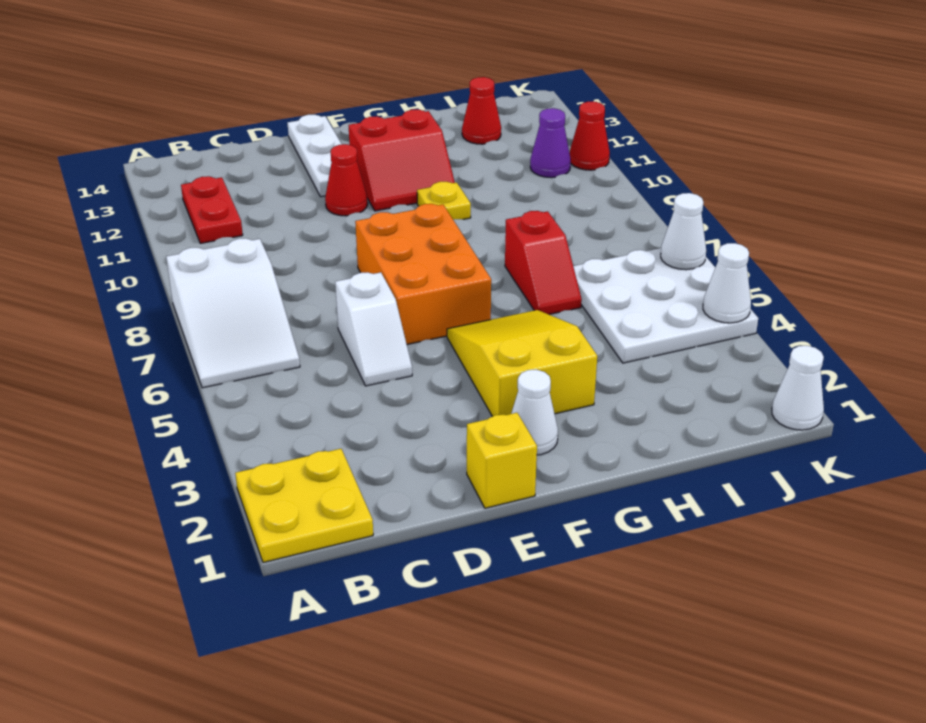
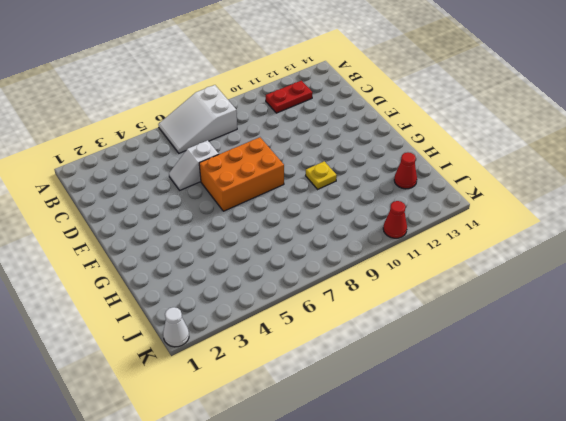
none -> yellow 2x2 plate [235,449,373,563]
none -> yellow 1x1 brick [467,413,537,508]
none -> red 1x1 cone [325,144,368,216]

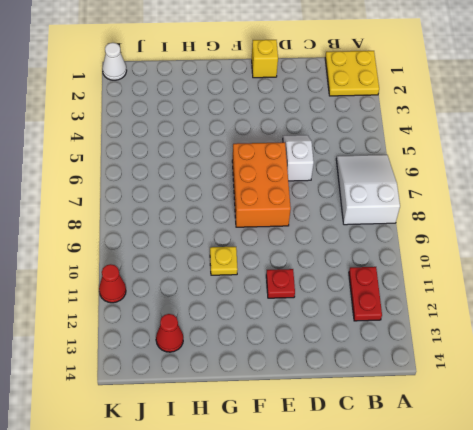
red 1x1 plate [266,269,295,298] -> red 1x1 cone [325,144,368,216]
none -> white 1x3 plate [288,115,342,197]
none -> white 1x1 cone [511,370,558,455]
none -> yellow 2x3 slope [447,310,597,416]

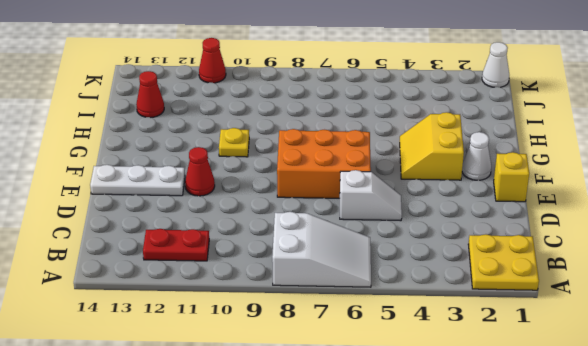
yellow 2x2 slope [400,112,464,180] -> yellow 2x3 slope [447,310,597,416]
none -> red 2x2 slope [349,110,455,211]
none -> red 1x2 slope [505,211,582,315]
none -> white 3x3 plate [573,248,758,363]

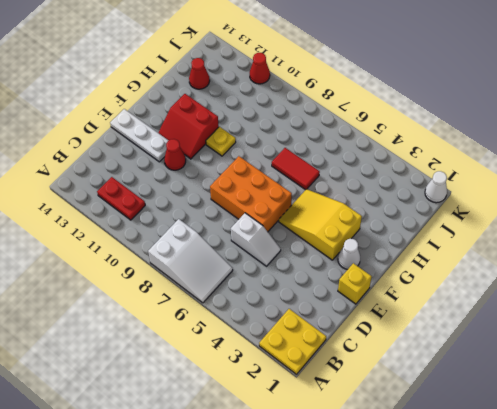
red 2x2 slope [158,94,219,159] -> red 2x2 slope turned to [349,110,455,211]
red 1x2 tile [272,148,320,190] -> red 1x2 slope [505,211,582,315]
none -> white 3x3 plate [573,248,758,363]
none -> purple 1x1 cone [530,108,571,178]
none -> white 1x1 cone [703,243,751,323]

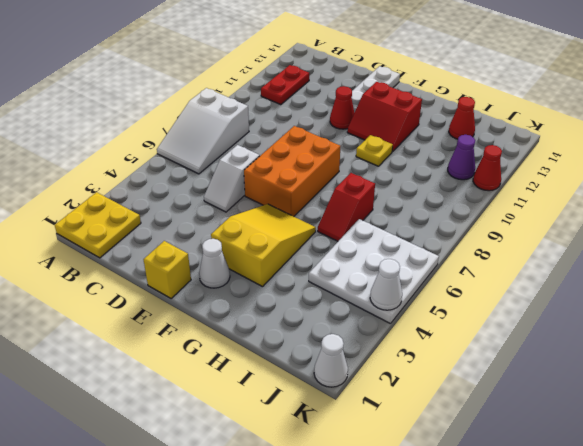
none -> white 1x1 cone [661,193,706,270]

